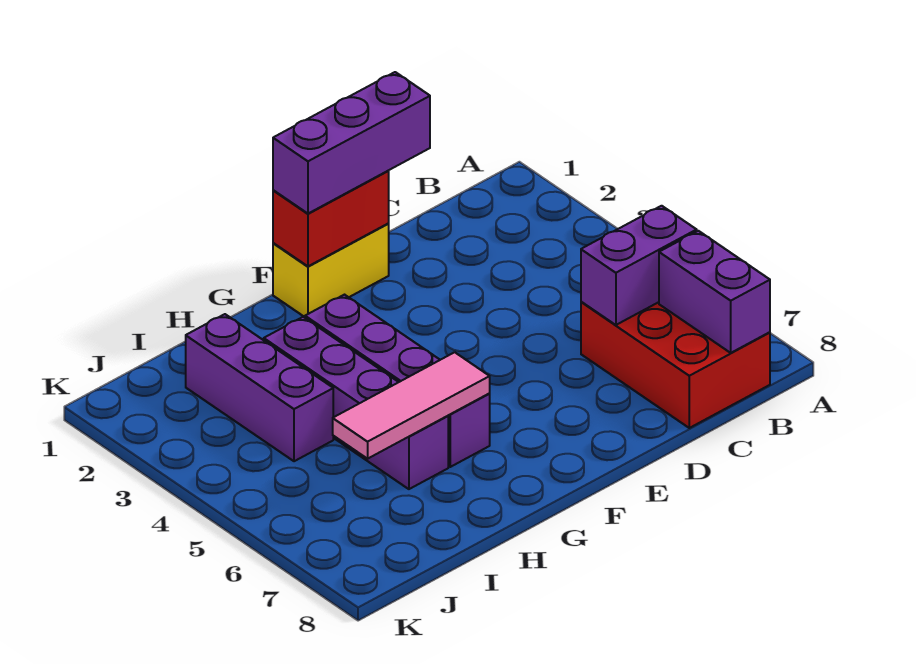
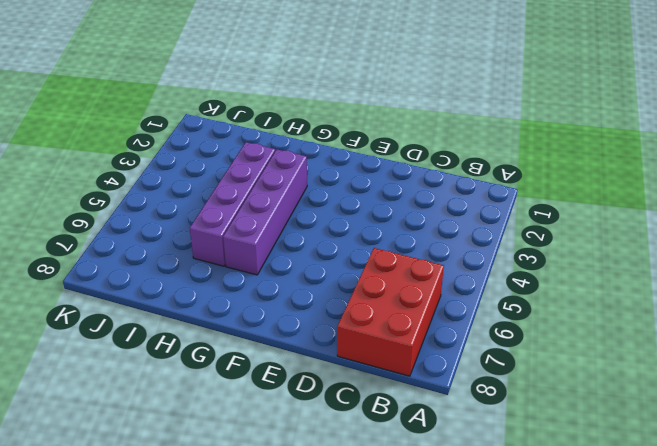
none -> yellow 1x2 brick [273,223,389,317]
none -> purple 1x3 brick [186,314,333,461]

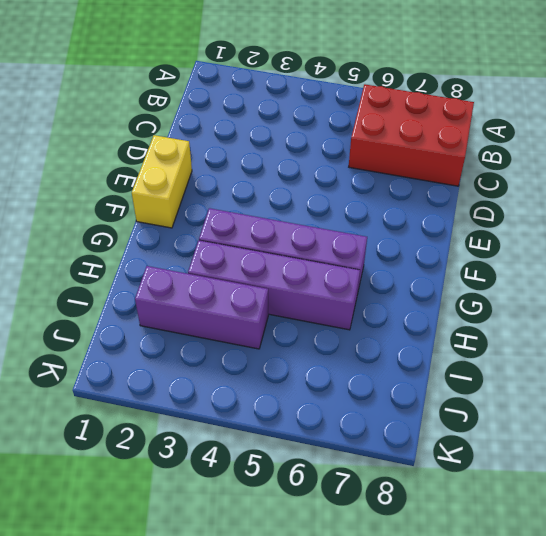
none -> purple 1x2 brick [581,206,697,325]
none -> purple 1x2 brick [659,231,770,353]

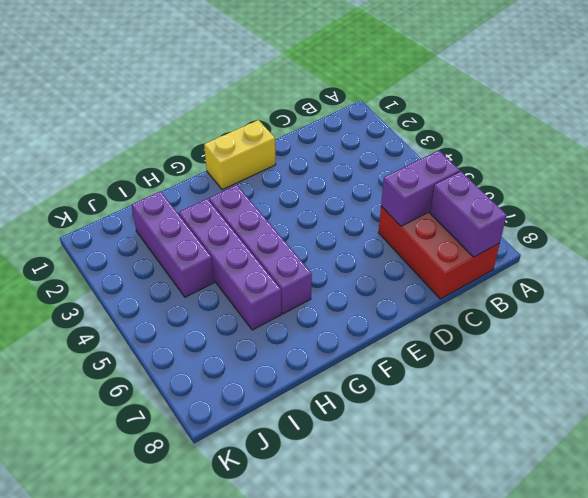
none -> red 1x2 brick [273,171,389,266]
none -> pink 1x3 tile [333,352,490,459]

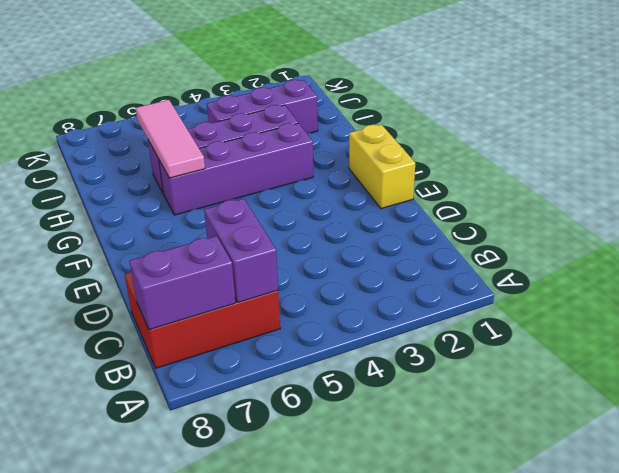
none -> red 1x2 brick [273,171,389,266]
none -> purple 1x3 brick [273,72,430,214]

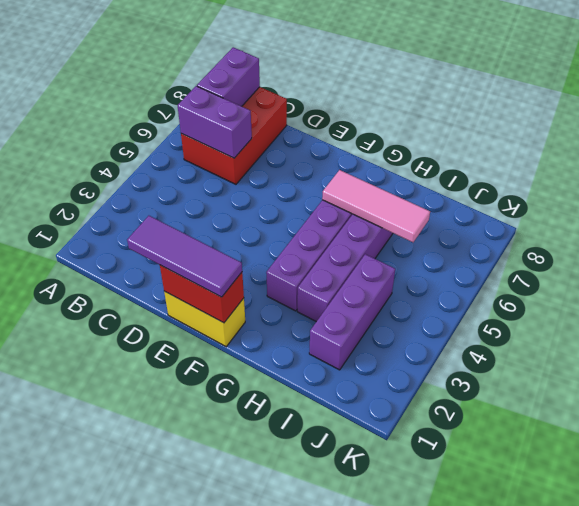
purple 1x3 tile [127,216,242,297] -> purple 1x3 brick [273,72,430,214]

